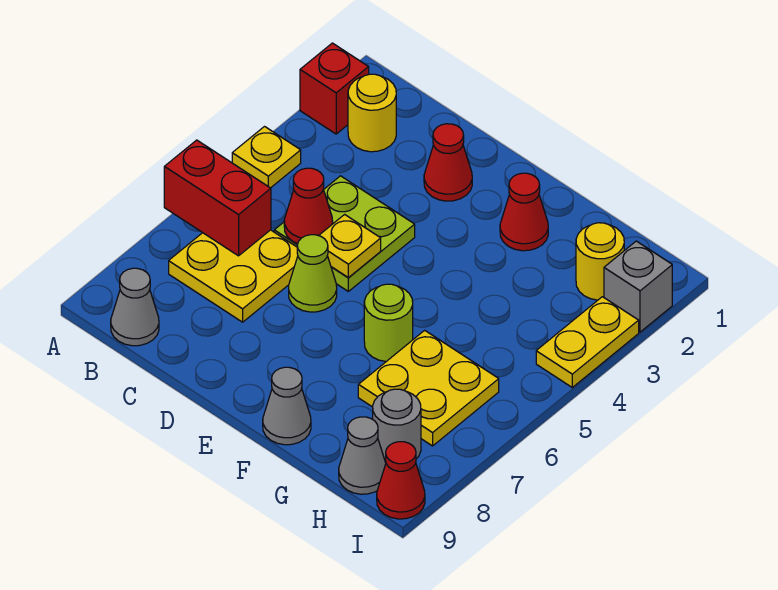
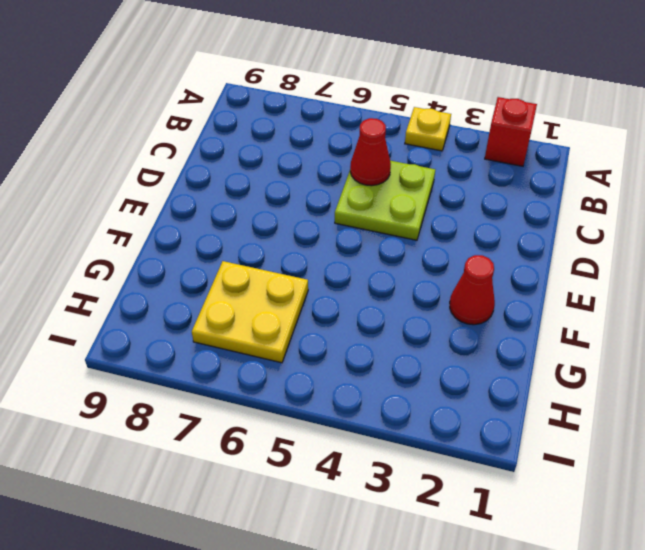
none -> yellow 1x1 round brick [348,74,396,152]
none -> yellow 2x2 plate [169,230,298,322]
none -> grey 1x1 cone [111,268,159,346]

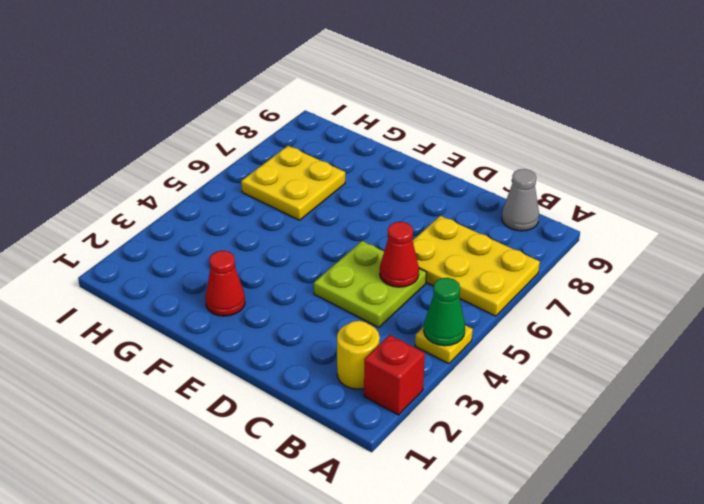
green 1x1 cone [424,278,465,346] -> none
yellow 2x3 plate [413,216,540,316] -> yellow 2x2 plate [169,230,298,322]
none -> red 1x1 cone [424,124,472,201]
none -> lime 1x1 cone [289,235,337,312]
none -> lime 1x1 round brick [364,284,413,361]

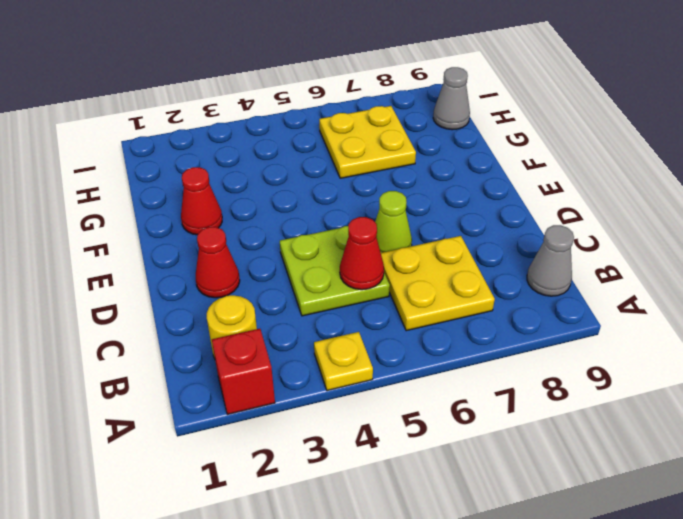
none -> lime 1x1 round brick [364,284,413,361]
none -> grey 1x1 cone [263,367,311,445]
none -> yellow 1x1 round brick [576,223,624,300]

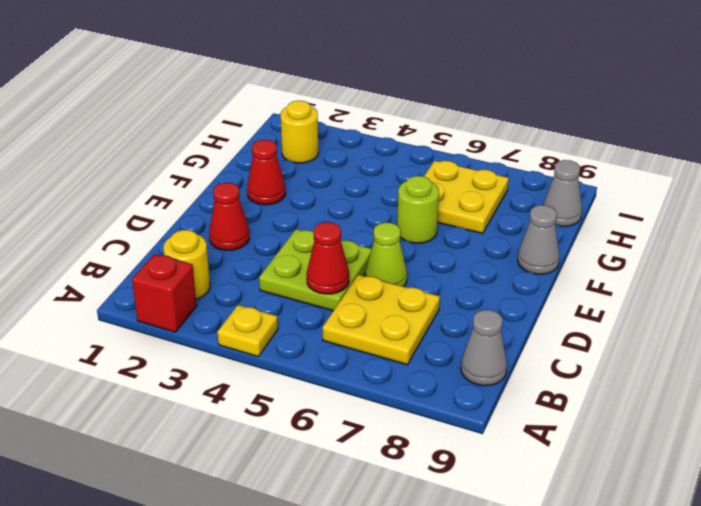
none -> grey 1x1 round brick [373,389,421,463]
none -> grey 1x1 brick [604,241,672,332]
none -> yellow 1x2 plate [536,297,639,387]

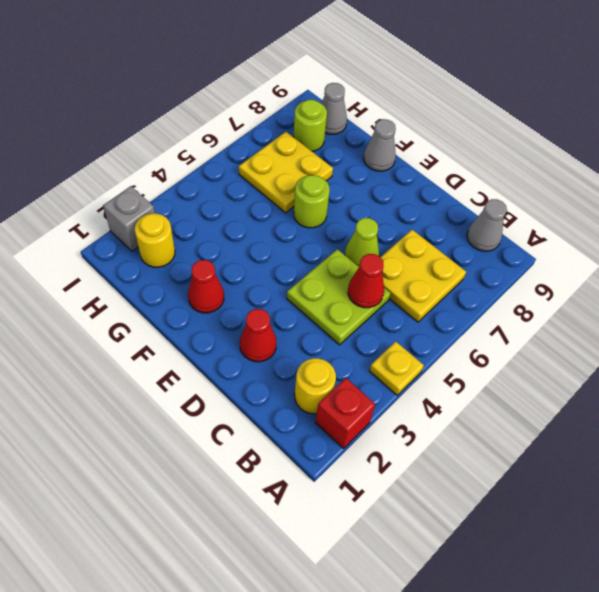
lime 1x1 round brick [294,100,327,151] -> grey 1x1 round brick [373,389,421,463]
none -> yellow 1x2 plate [536,297,639,387]
none -> red 1x1 cone [377,442,425,519]
none -> red 1x2 brick [164,140,271,256]

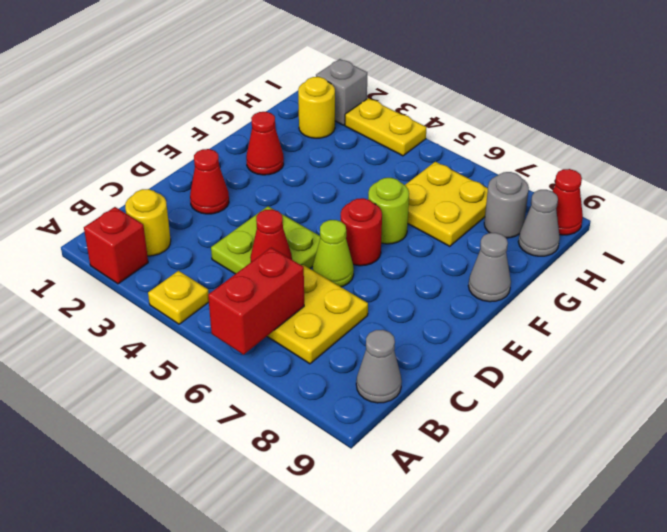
red 1x1 round brick [341,198,382,266] -> none
none -> yellow 1x1 plate [319,215,381,278]

